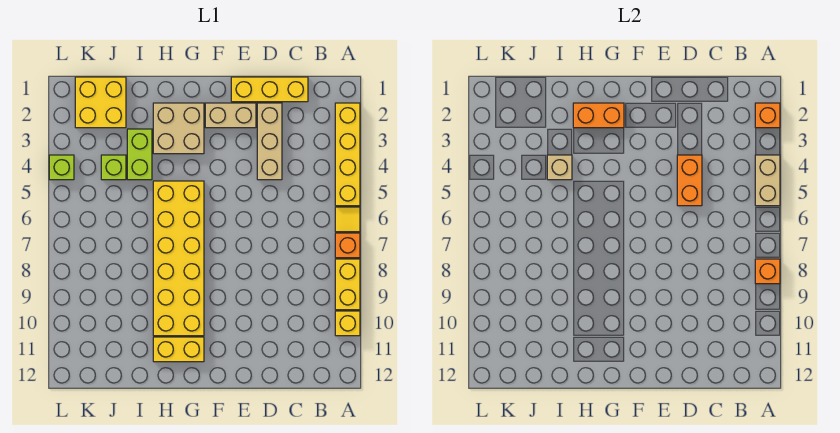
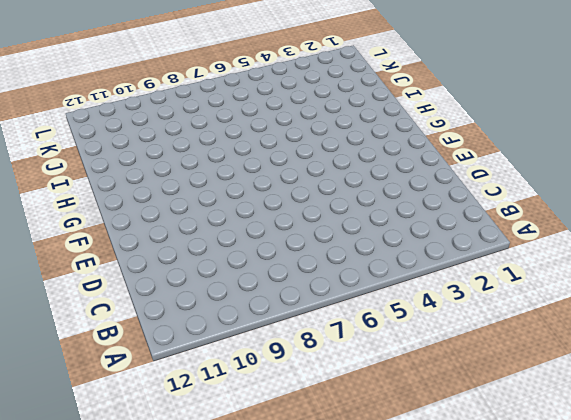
none -> yellow 1x4 brick [335,103,360,206]
none -> yellow 1x1 tile [335,207,360,232]
none -> orange 1x1 brick [335,233,360,258]

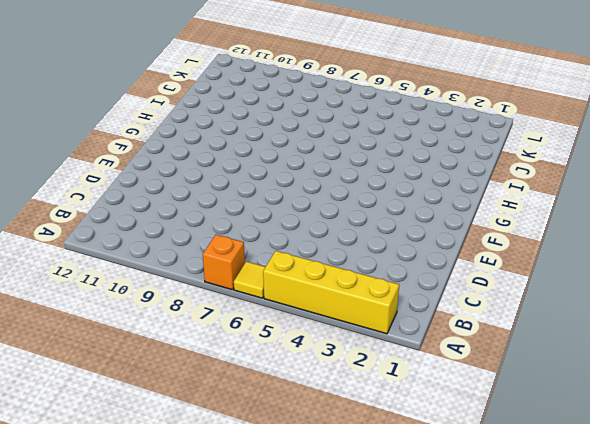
none -> yellow 1x2 brick [335,259,360,310]
none -> yellow 1x1 brick [335,311,360,336]
none -> yellow 1x3 brick [231,77,308,102]

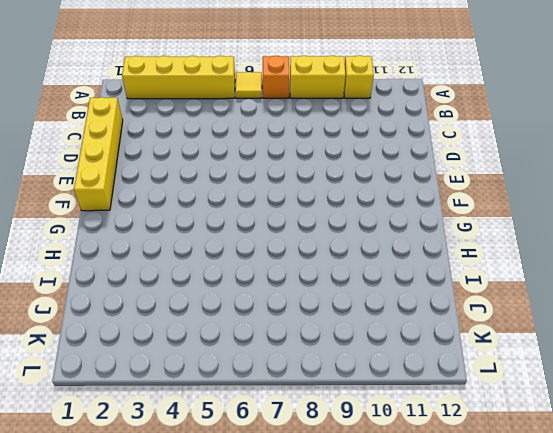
yellow 1x4 brick [74,97,123,211] -> yellow 1x3 brick [231,77,308,102]
none -> tan 1x3 brick [257,103,282,180]
none -> tan 1x2 brick [205,103,256,128]
none -> tan 2x2 brick [153,103,204,154]

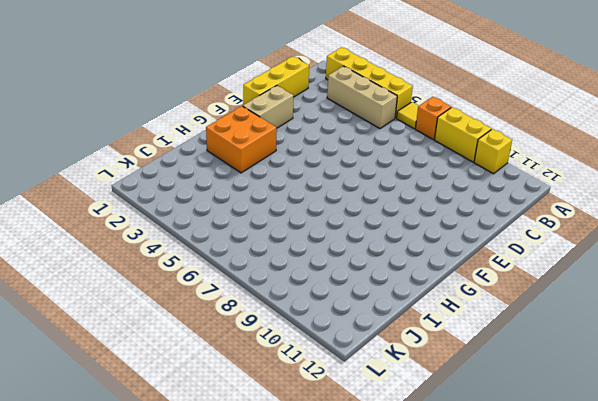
tan 1x3 brick [327,66,397,129] -> tan 1x3 brick moved to [257,103,282,180]
orange 2x2 brick [206,106,277,173] -> tan 2x2 brick [153,103,204,154]
none -> yellow 2x6 brick [153,181,204,336]
none -> yellow 1x2 brick [153,337,204,362]
none -> lime 1x2 brick [127,129,152,180]

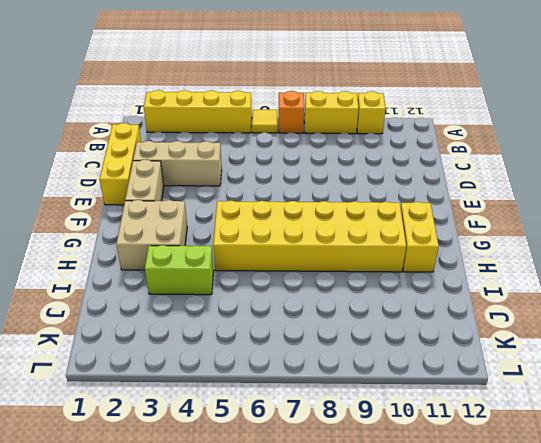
none -> yellow 2x2 brick [75,77,126,128]
none -> lime 1x1 brick [101,155,126,180]
none -> lime 1x1 brick [49,155,74,180]

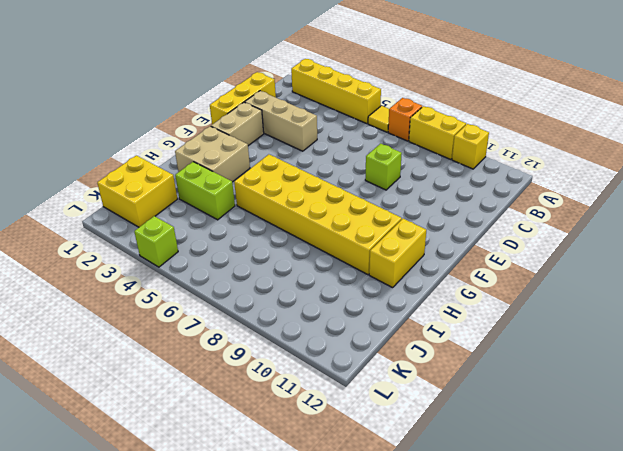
lime 1x1 brick [365,144,402,190] -> lime 1x1 brick moved to [101,155,126,180]
none -> orange 1x1 brick [755,103,780,128]
none -> tan 1x2 brick [755,155,780,206]
none -> orange 1x1 brick [755,259,780,284]

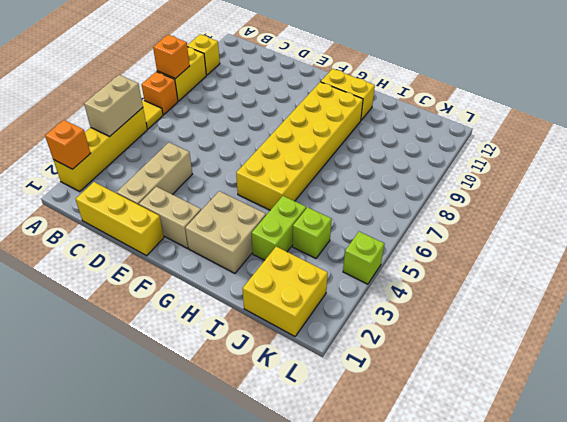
none -> orange 1x2 brick [677,155,702,206]
none -> orange 1x2 brick [573,103,624,128]
none -> tan 1x1 brick [547,155,572,180]

